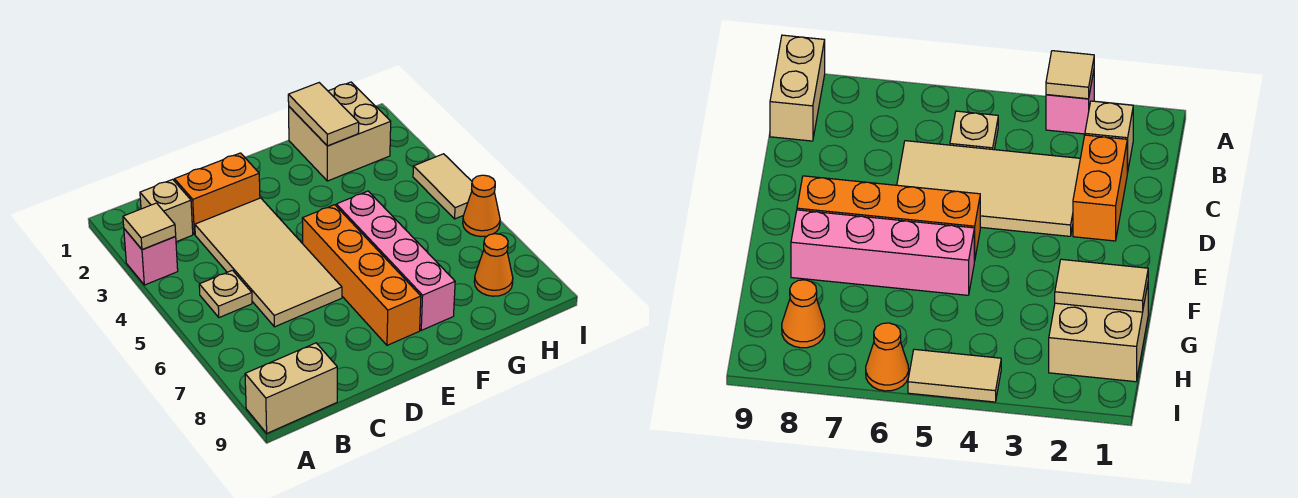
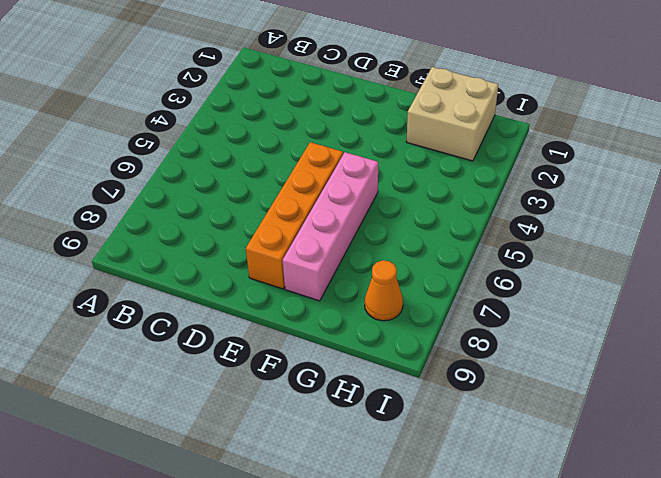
none -> pink 1x1 brick [124,229,178,285]
none -> tan 1x2 brick [245,343,337,433]
none -> tan 1x1 brick [140,179,193,242]

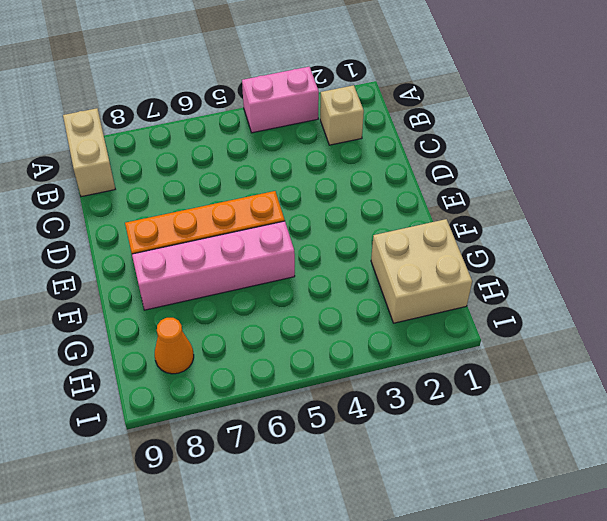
pink 1x2 brick [242,67,319,133] -> pink 1x1 brick [124,229,178,285]
none -> tan 1x1 plate [199,270,252,318]
none -> orange 1x2 brick [174,153,260,234]
none -> tan 2x4 tile [195,198,342,327]

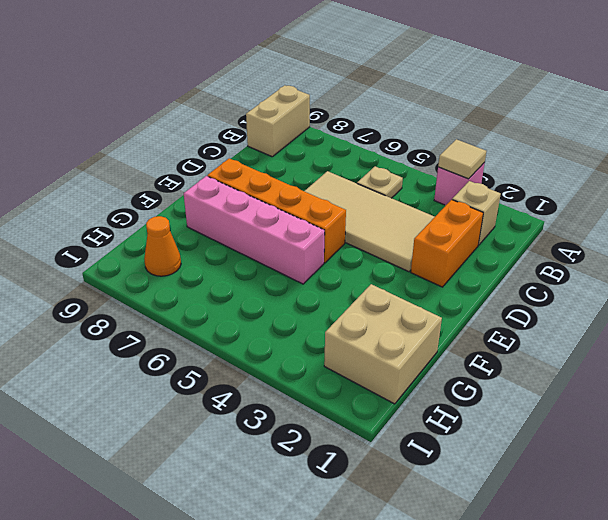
none -> tan 1x2 tile [413,154,472,219]
none -> orange 1x1 cone [463,175,500,236]
none -> tan 1x2 tile [288,83,359,146]

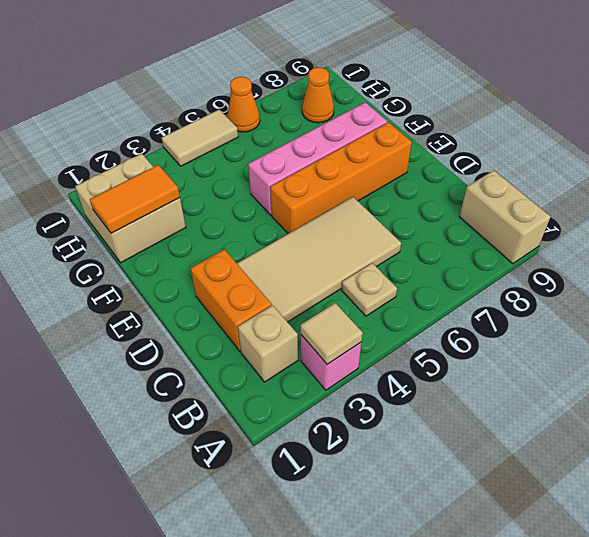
orange 1x2 tile [90,165,180,233] -> tan 1x2 tile [288,83,359,146]

